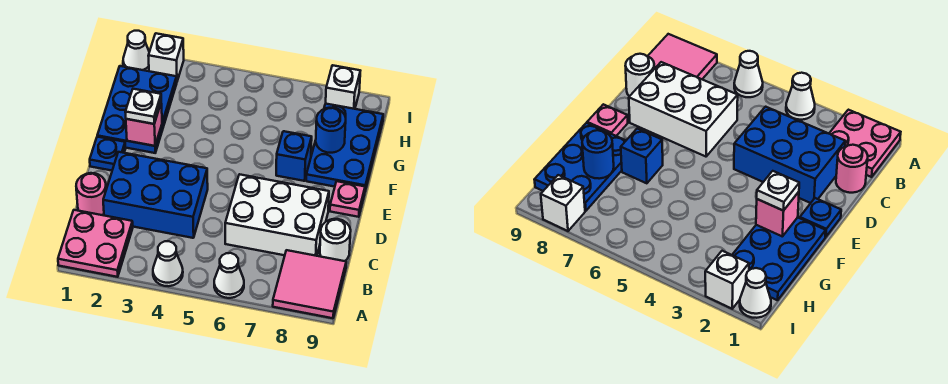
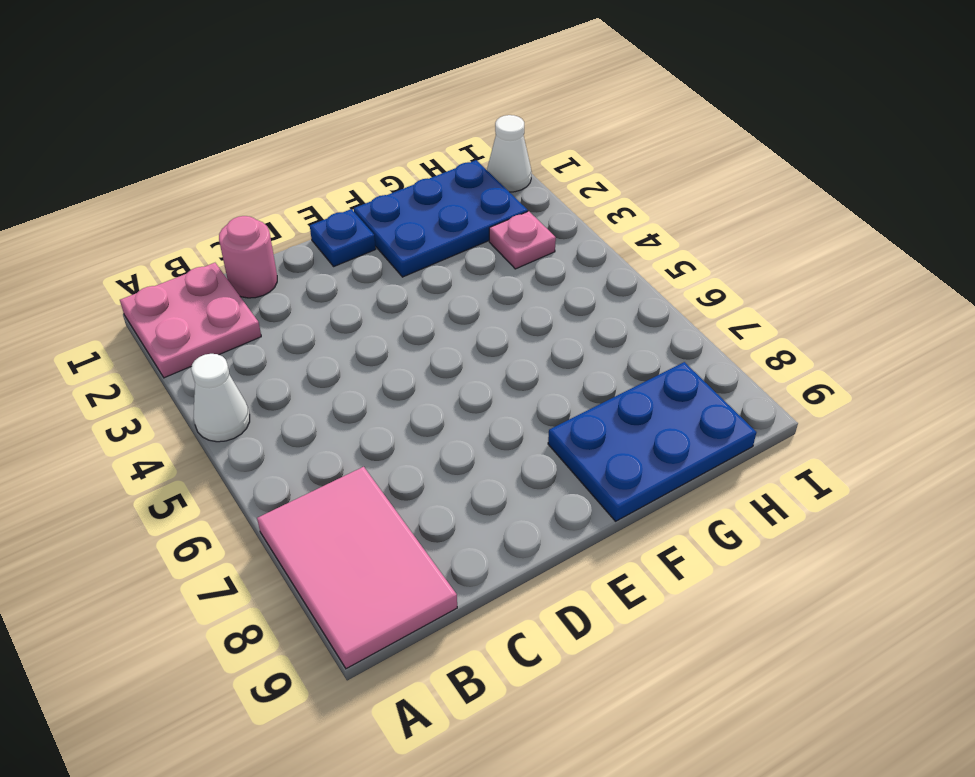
pink 2x3 tile [257,467,457,669] -> pink 2x2 tile [273,250,346,318]
pink 1x1 plate [489,211,556,269] -> pink 1x1 plate moved to [330,181,365,217]
none -> white 1x1 cone [214,253,244,298]
none -> blue 2x3 brick [103,152,208,238]
none -> white 2x3 brick [225,174,329,256]

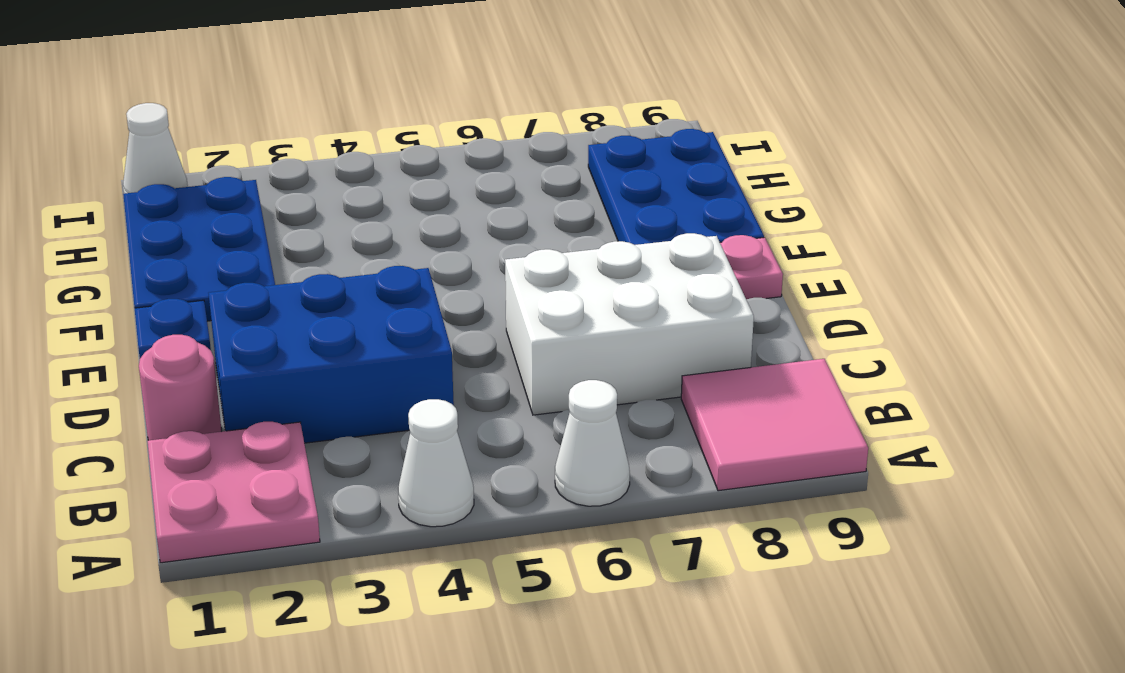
none -> white 1x1 round brick [320,219,351,261]
none -> blue 1x1 brick [276,131,312,181]
none -> white 1x1 brick [148,33,184,81]

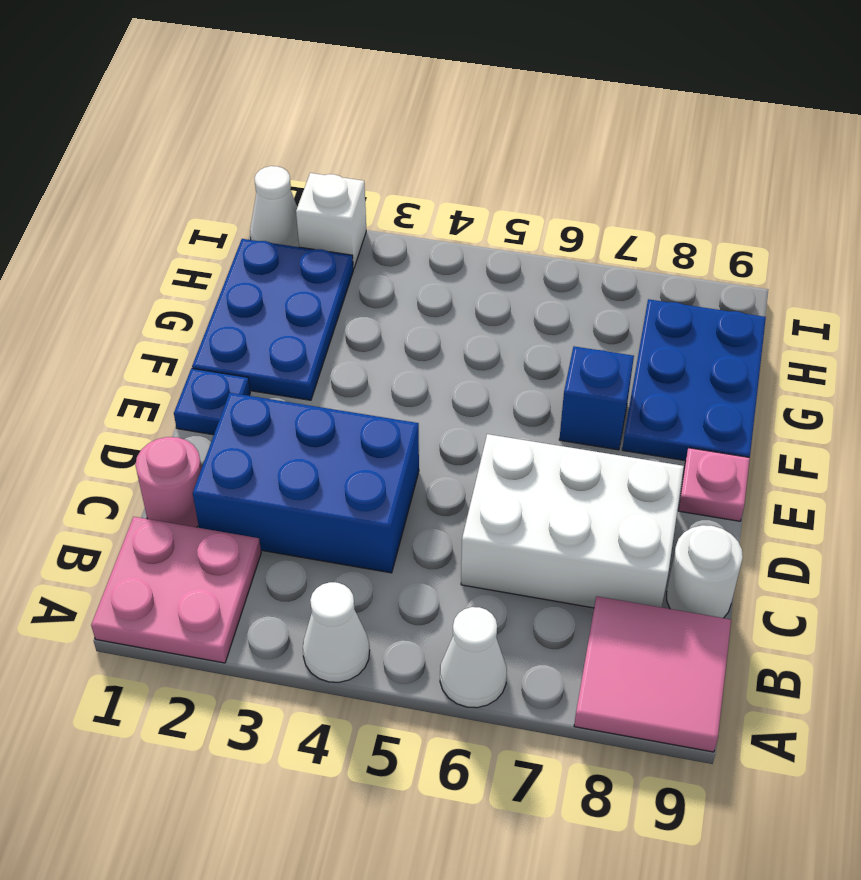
none -> white 1x1 brick [326,65,360,109]
none -> pink 1x1 brick [126,104,162,146]
none -> blue 1x1 round brick [316,108,346,153]

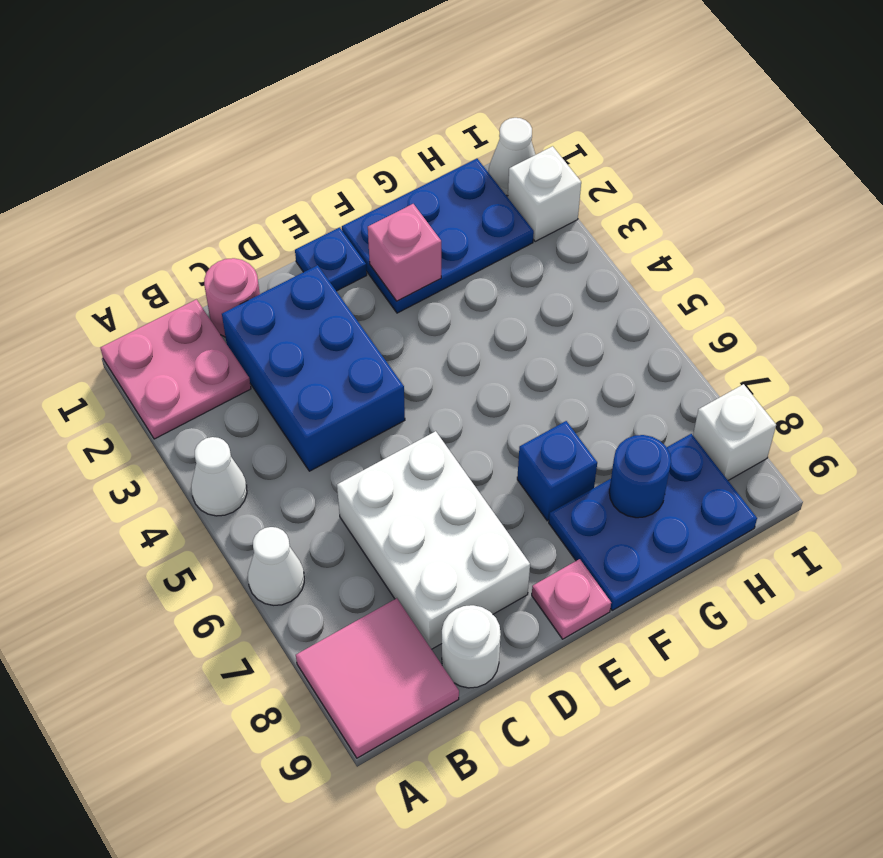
none -> white 1x1 plate [125,89,161,124]

